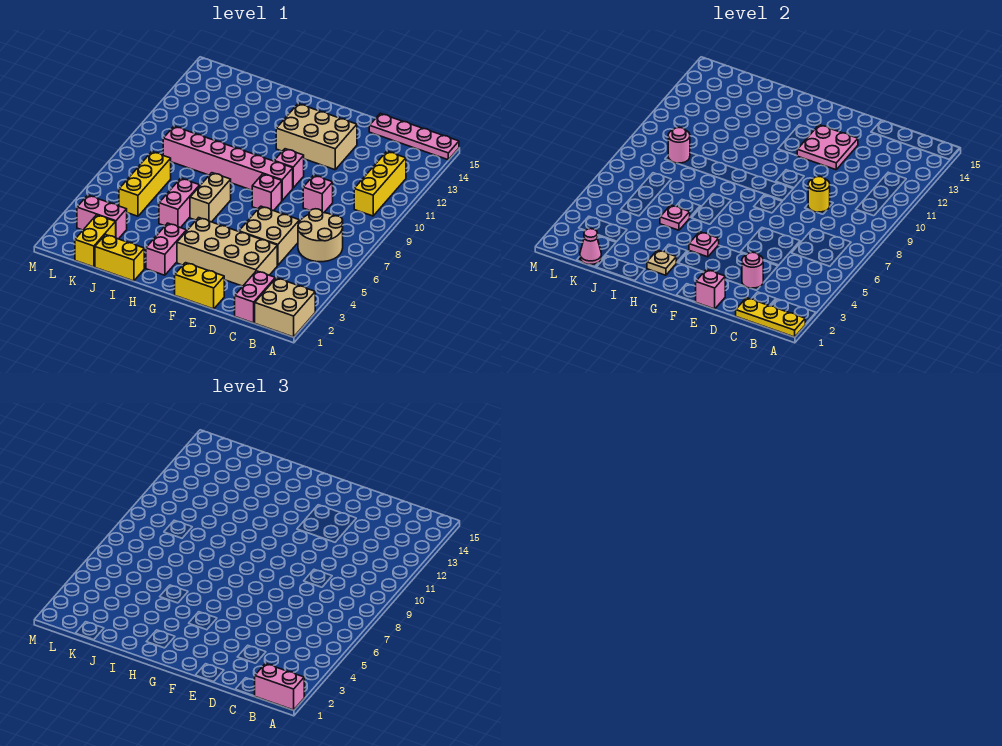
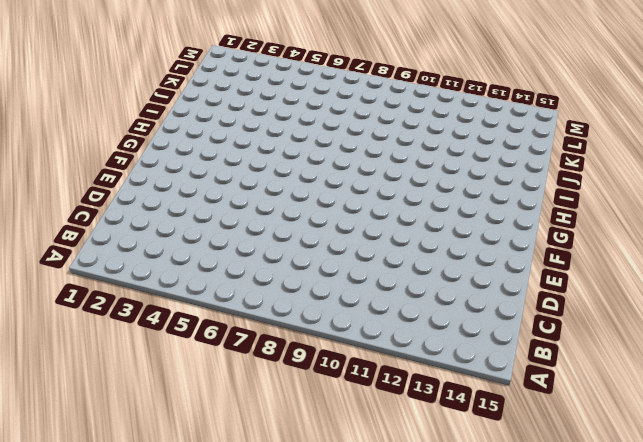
none -> tan 2x2 brick [255,278,315,337]
none -> pink 1x4 plate [369,113,459,160]
none -> tan 2x2 round brick [298,209,343,262]
none -> yellow 1x3 brick [354,151,406,216]

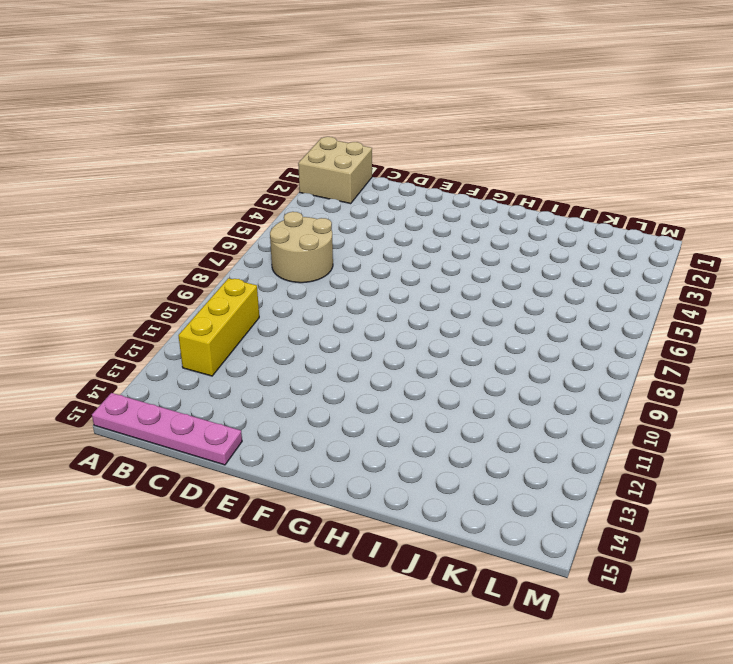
none -> pink 1x2 brick [235,271,275,323]
none -> tan 2x4 brick [177,218,277,286]
none -> tan 2x2 brick [239,206,300,265]
none -> pink 1x1 brick [303,175,333,213]

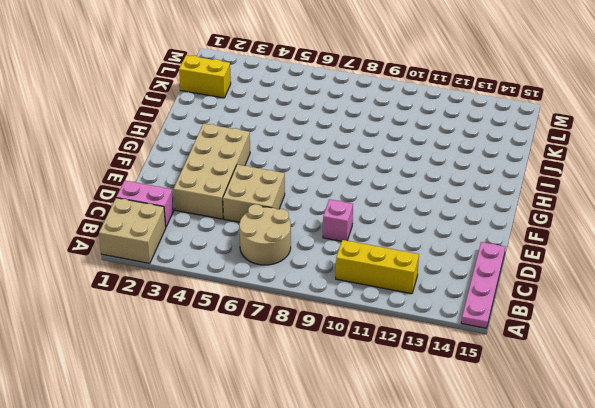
none -> yellow 1x2 brick [175,263,224,309]
none -> tan 2x3 brick [276,104,357,170]
none -> pink 1x1 brick [252,174,282,211]
none -> pink 1x6 brick [163,126,293,201]

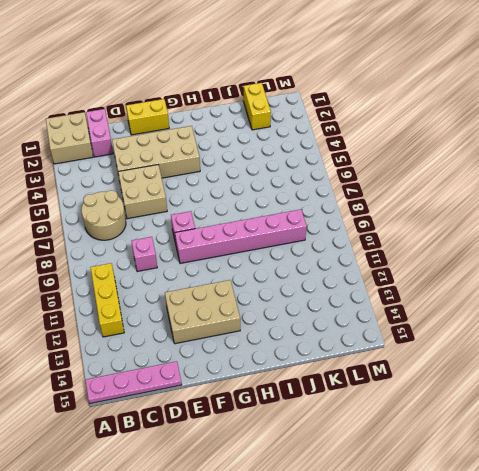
none -> pink 1x1 brick [275,149,304,188]
none -> pink 1x2 brick [146,223,187,275]
none -> tan 1x2 brick [190,173,231,222]
none -> yellow 1x2 brick [95,235,144,281]

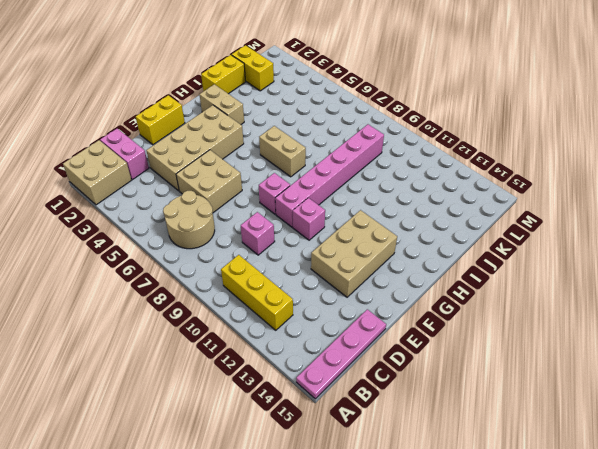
tan 1x2 brick [199,84,244,125] -> pink 1x2 brick [146,223,187,275]
none -> pink 1x2 brick [159,178,200,228]
none -> pink 1x2 brick [77,195,127,239]
none -> yellow 1x3 brick [119,152,171,216]
none -> yellow 1x3 plate [736,298,805,337]

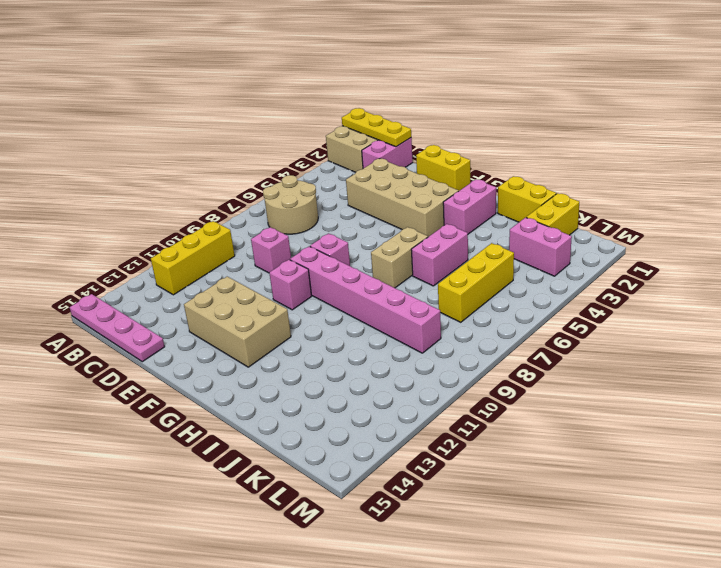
none -> tan 2x2 brick [239,206,300,265]
none -> pink 1x1 round brick [742,252,763,288]
none -> yellow 1x1 round brick [808,177,830,212]
none -> pink 1x1 brick [696,270,725,309]

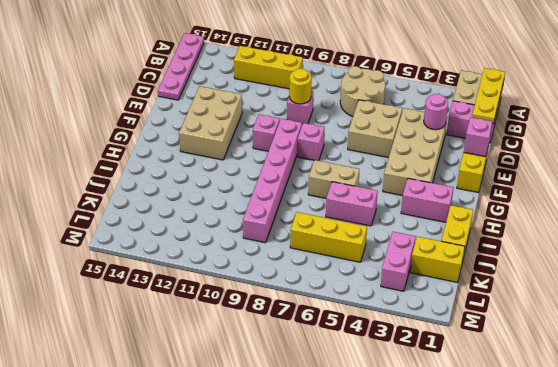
none -> pink 2x2 plate [797,125,858,170]
none -> pink 1x1 plate [689,232,719,257]
none -> tan 1x1 plate [647,250,676,275]
none -> pink 1x1 plate [660,205,690,230]

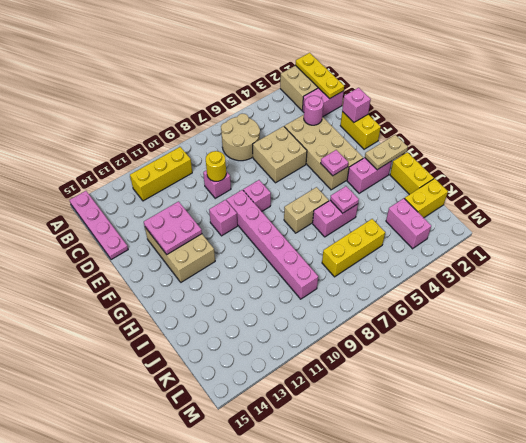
tan 1x2 plate [365,135,408,170] -> tan 1x1 plate [647,250,676,275]
none -> pink 1x1 cone [580,229,601,264]
none -> pink 1x1 round brick [668,128,690,163]
none -> pink 1x2 brick [255,664,304,710]

